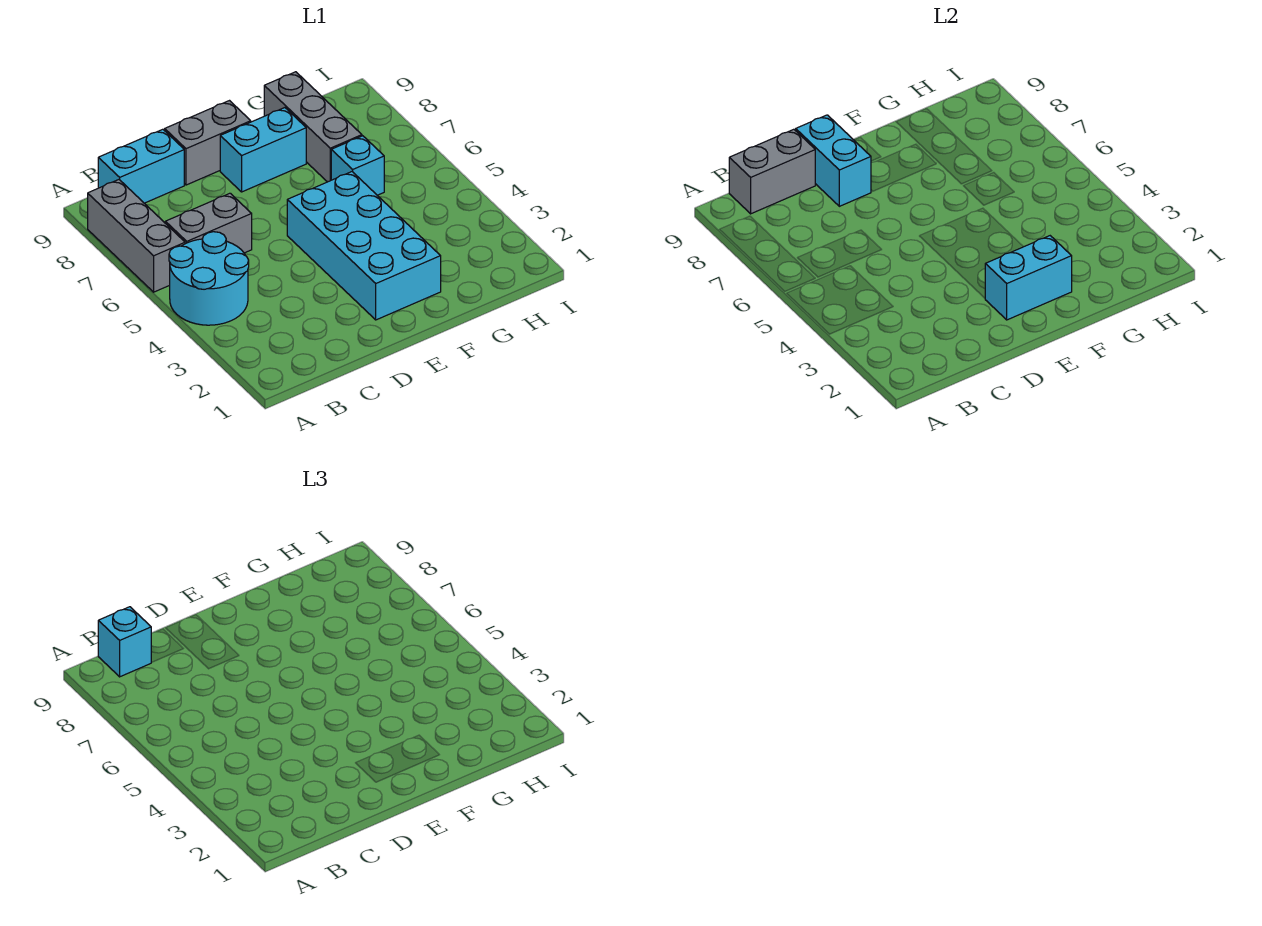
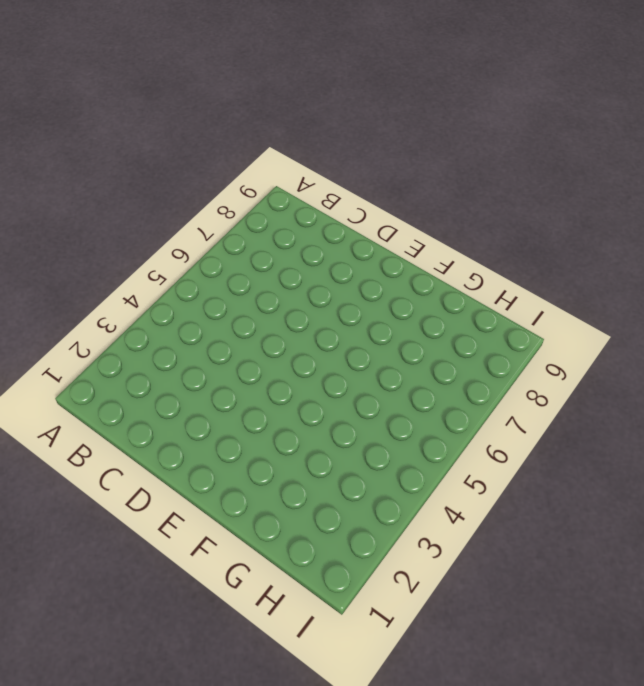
none -> cyan 2x2 round brick [169,232,249,325]
none -> grey 1x3 brick [88,180,185,292]
none -> grey 1x2 brick [165,193,252,253]

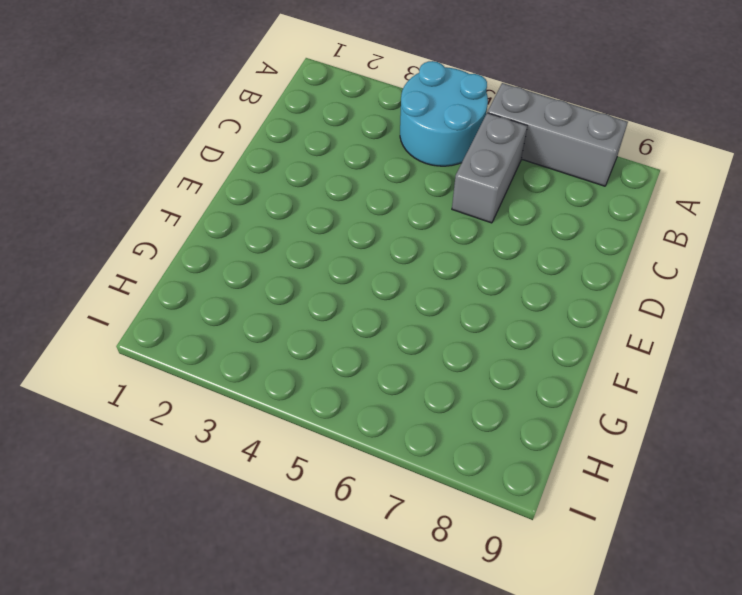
none -> cyan 1x2 brick [98,129,184,203]
none -> grey 1x2 brick [165,101,251,185]
none -> cyan 2x4 brick [287,172,441,320]

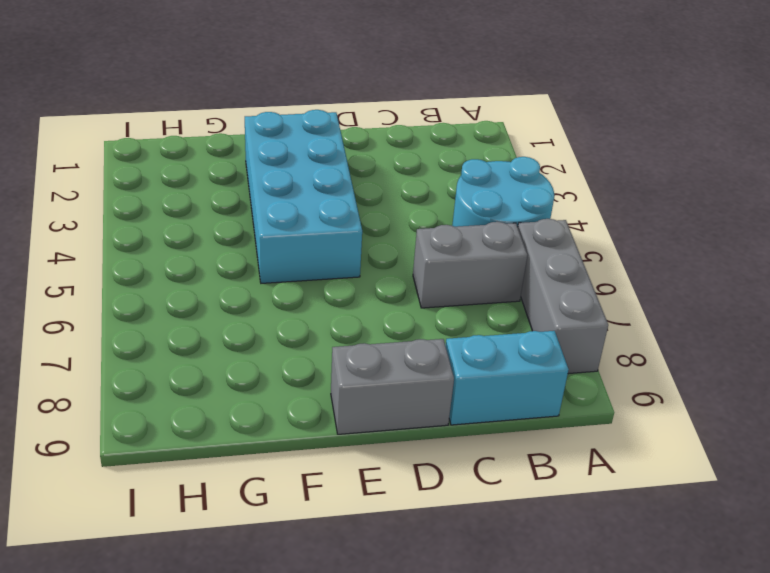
none -> cyan 1x2 brick [220,108,306,192]
none -> cyan 1x1 brick [331,136,384,195]
none -> grey 1x3 brick [264,72,362,182]

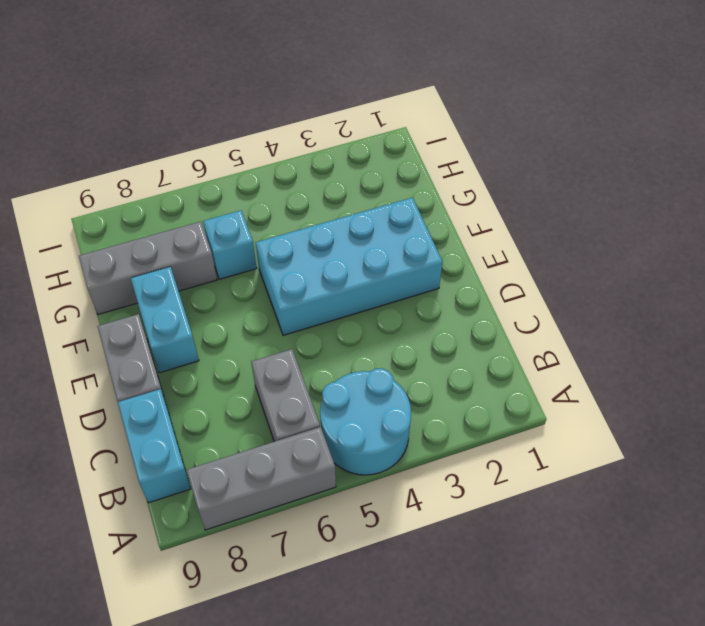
none -> grey 1x2 brick [729,129,815,214]
none -> cyan 1x2 brick [796,115,871,206]
none -> cyan 1x2 brick [985,236,1072,320]

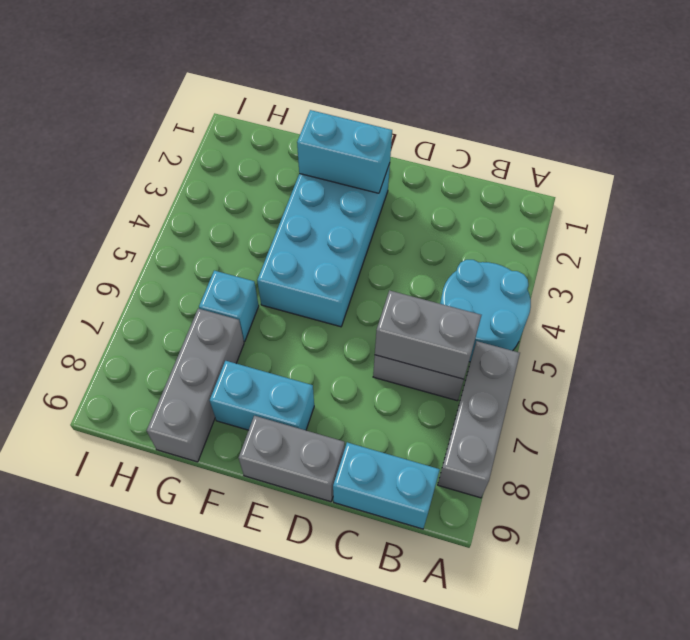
grey 1x2 brick [375,290,481,379] -> grey 1x2 brick moved to [729,129,815,214]
none -> cyan 1x2 brick [796,115,871,206]
none -> cyan 1x1 brick [98,607,152,677]

